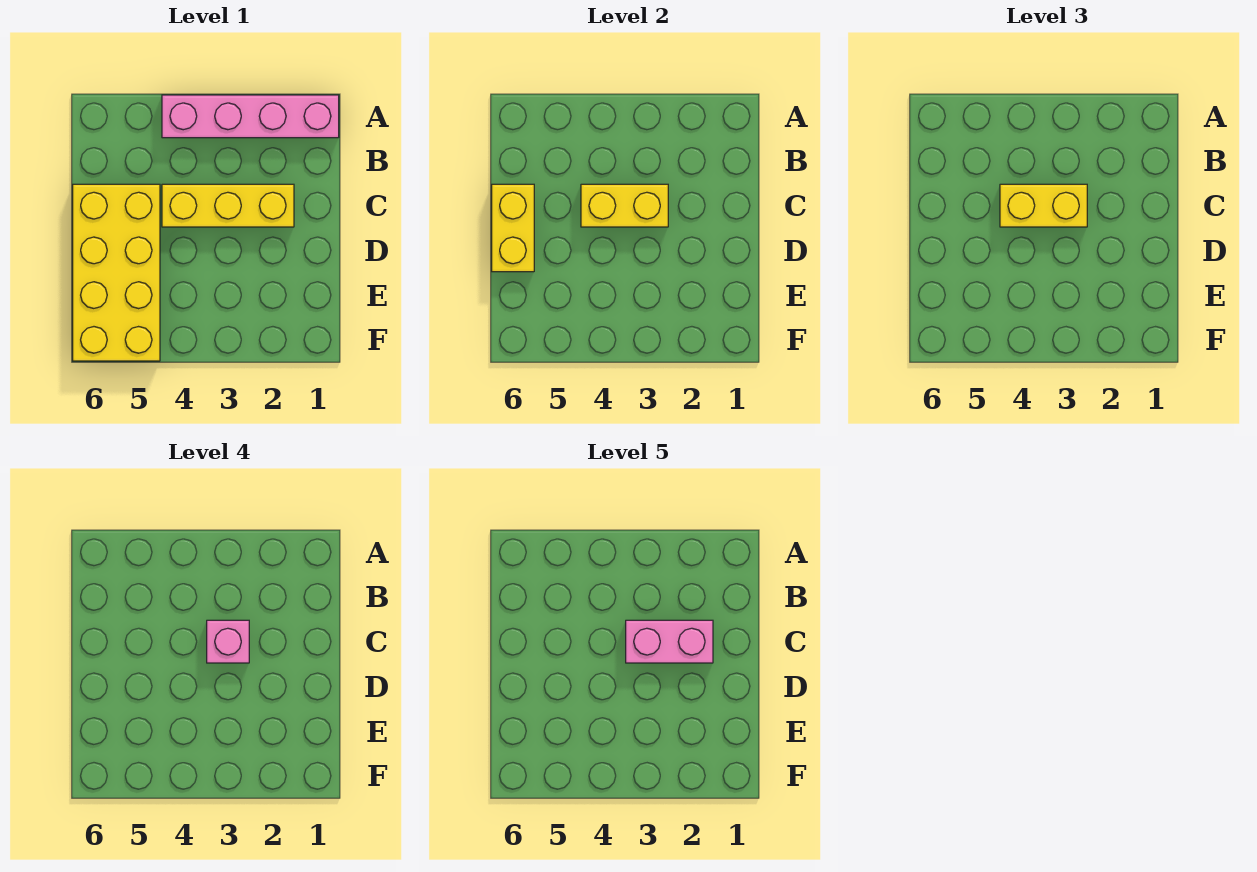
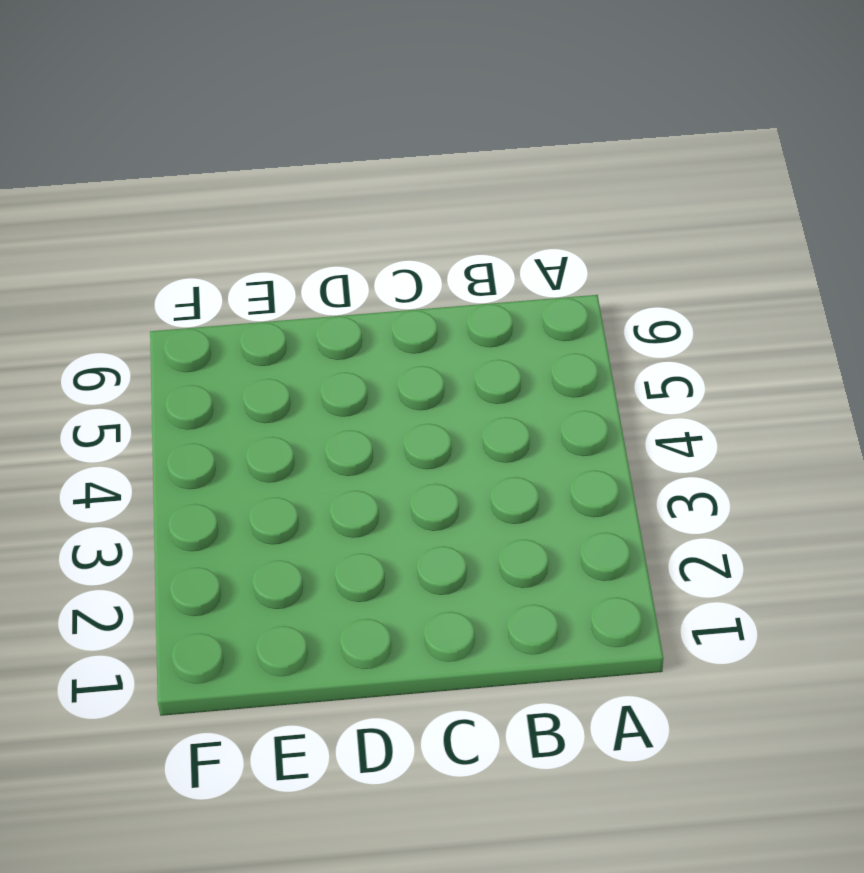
none -> pink 1x4 brick [162,95,339,138]
none -> yellow 1x3 brick [162,184,294,227]

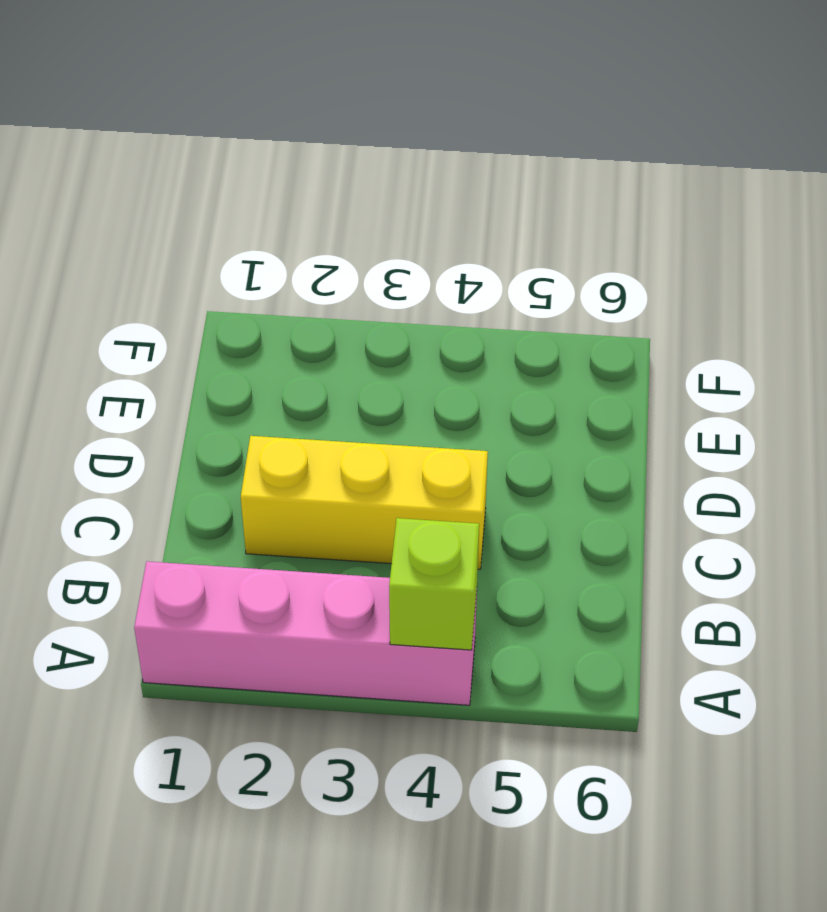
lime 1x1 brick [389,518,479,650] -> none
none -> yellow 2x4 brick [73,184,160,361]
none -> yellow 1x2 brick [581,184,668,227]

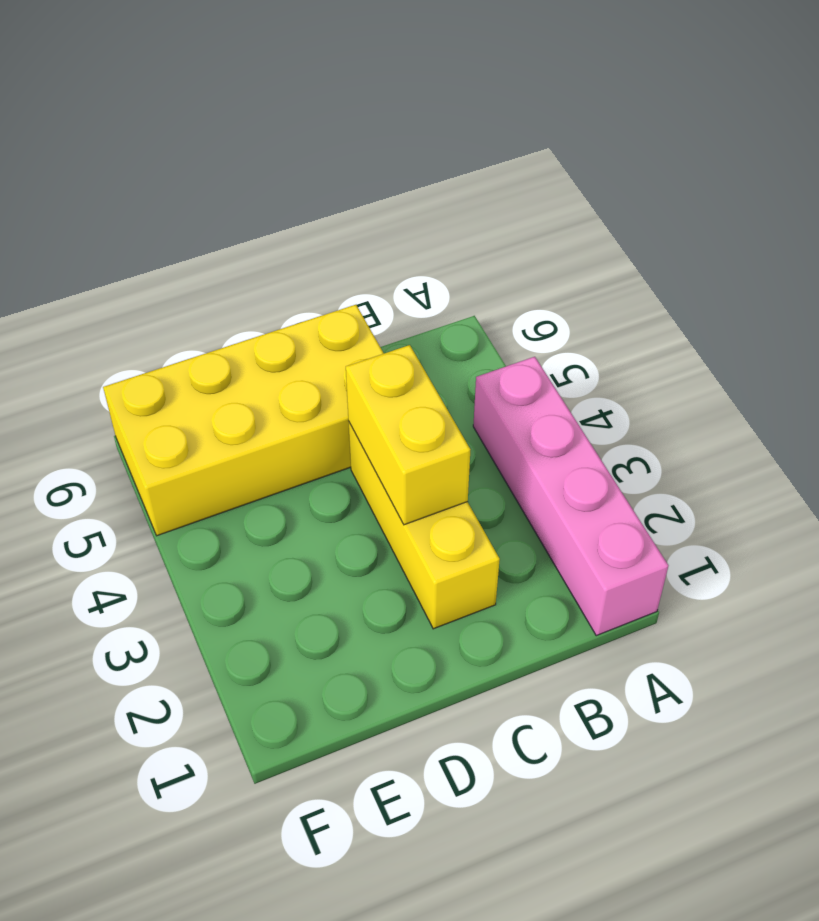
none -> yellow 1x2 brick [492,184,534,272]
none -> yellow 1x2 brick [1000,184,1087,227]

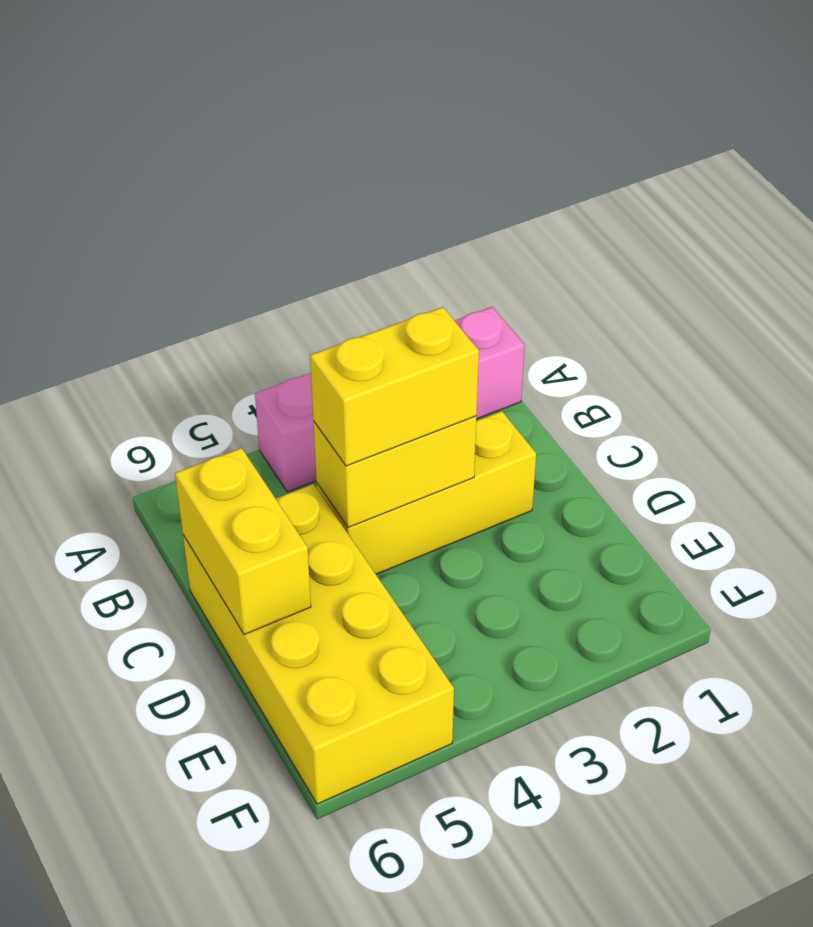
none -> pink 1x1 brick [207,620,249,663]
none -> pink 1x2 brick [626,620,713,663]

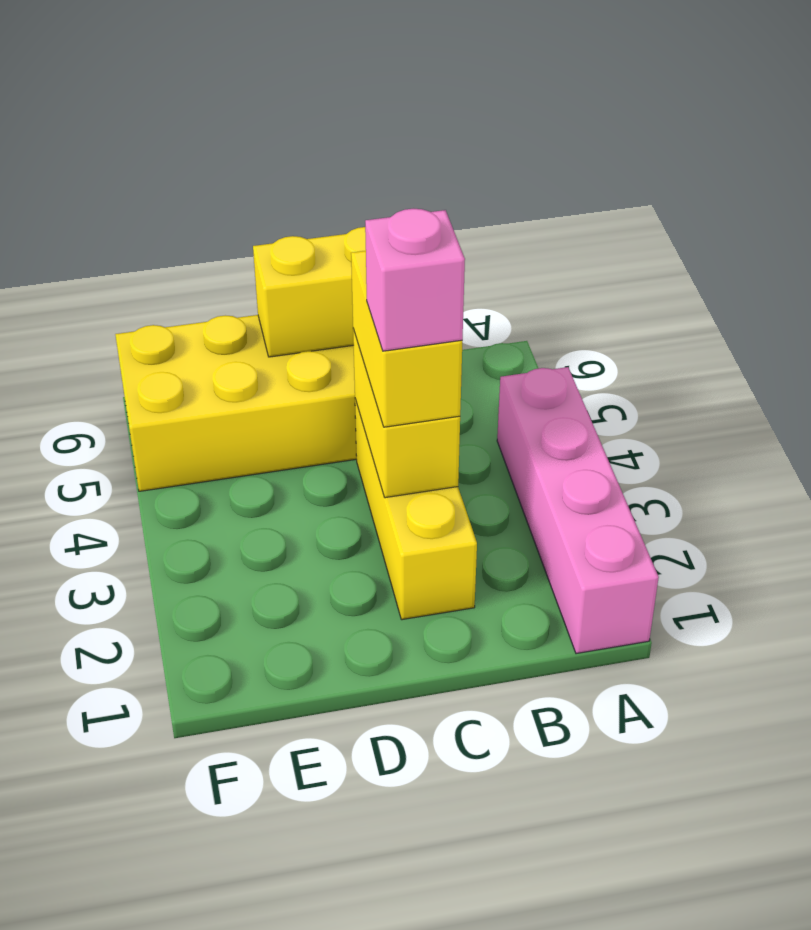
none -> pink 1x2 brick [626,620,713,663]

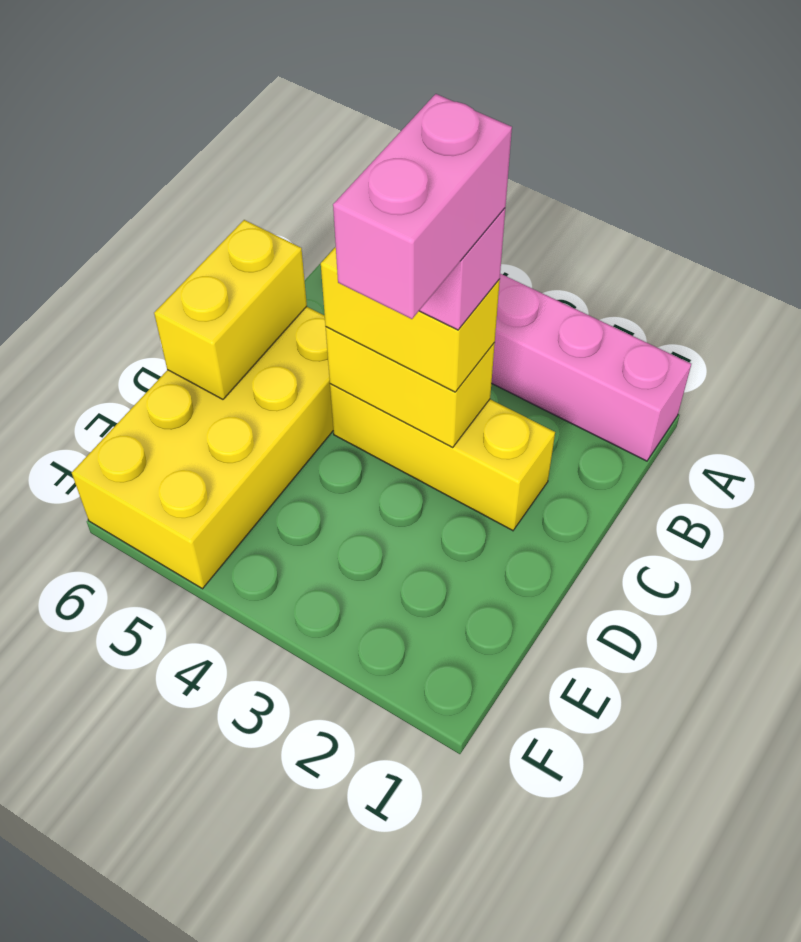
pink 1x2 brick [333,94,512,319] -> pink 1x2 brick turned to [626,620,713,663]

